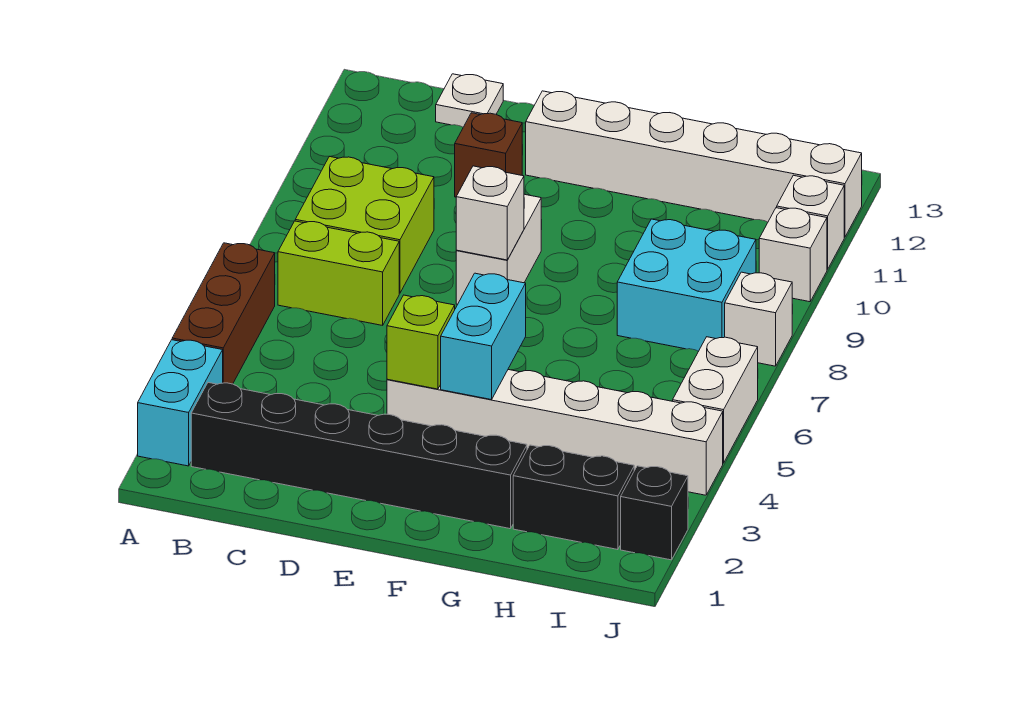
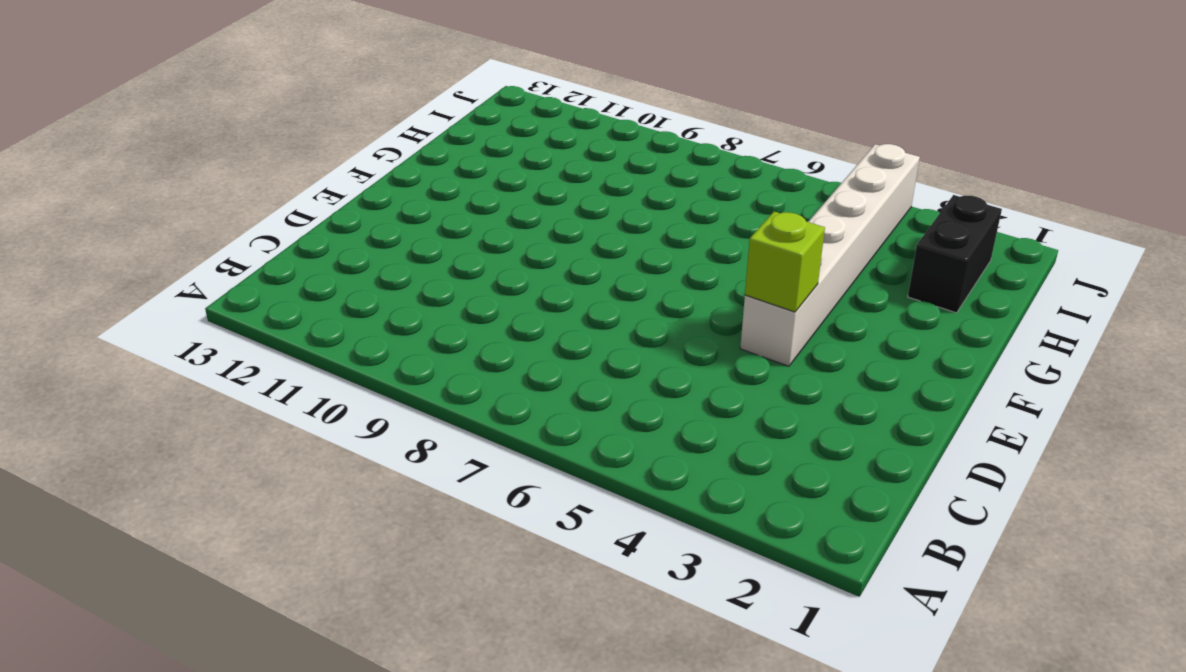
none -> cyan 1x2 brick [138,340,223,466]
none -> brown 1x3 brick [172,243,275,384]
none -> black 1x6 brick [191,383,527,529]

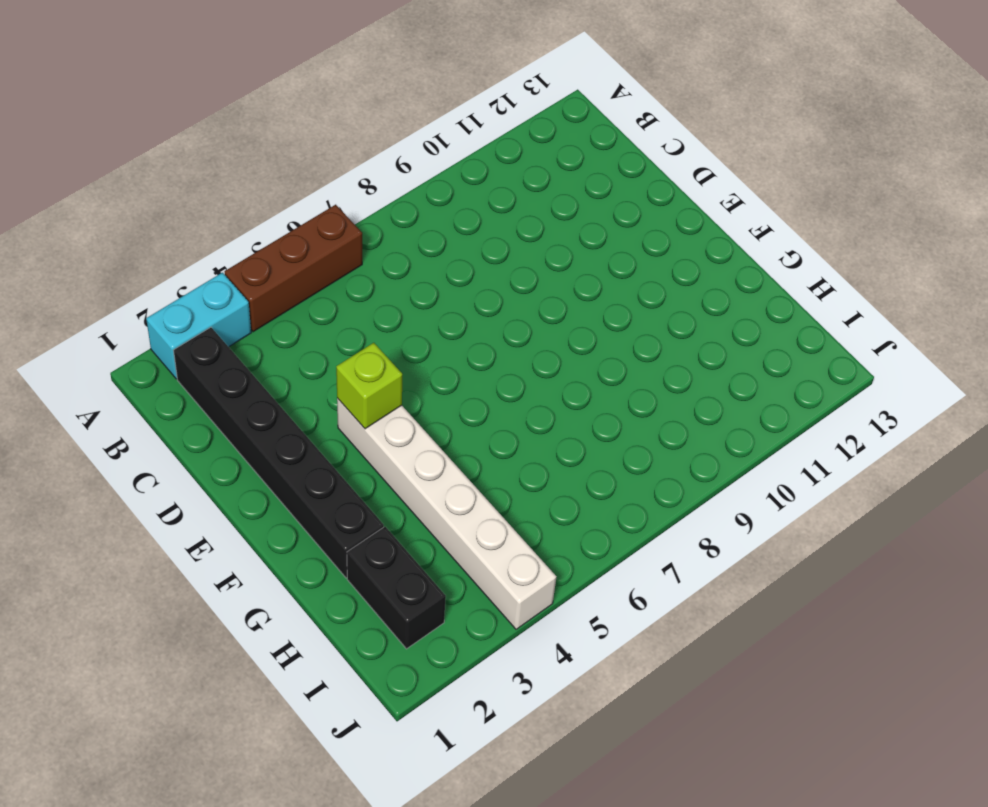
none -> lime 1x2 brick [278,221,399,325]
none -> lime 2x2 brick [295,156,434,293]
none -> white 1x1 plate [436,74,503,127]

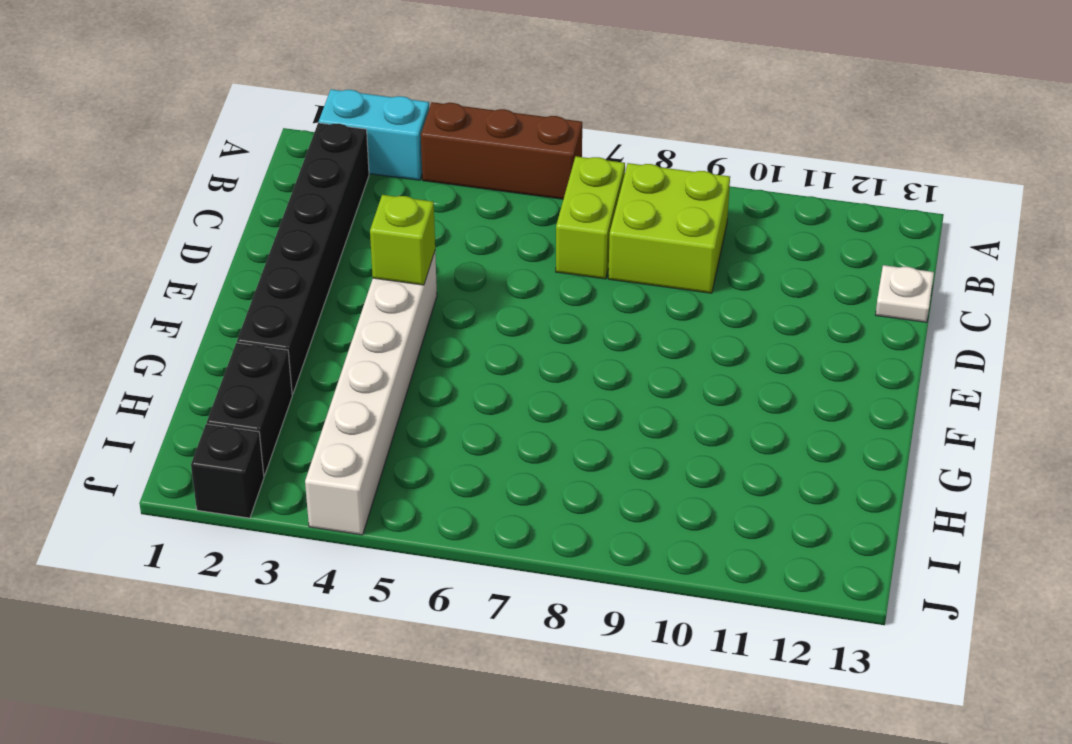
none -> brown 1x1 brick [455,113,522,197]
none -> white 1x2 brick [456,194,541,304]
none -> white 1x6 brick [526,91,862,237]

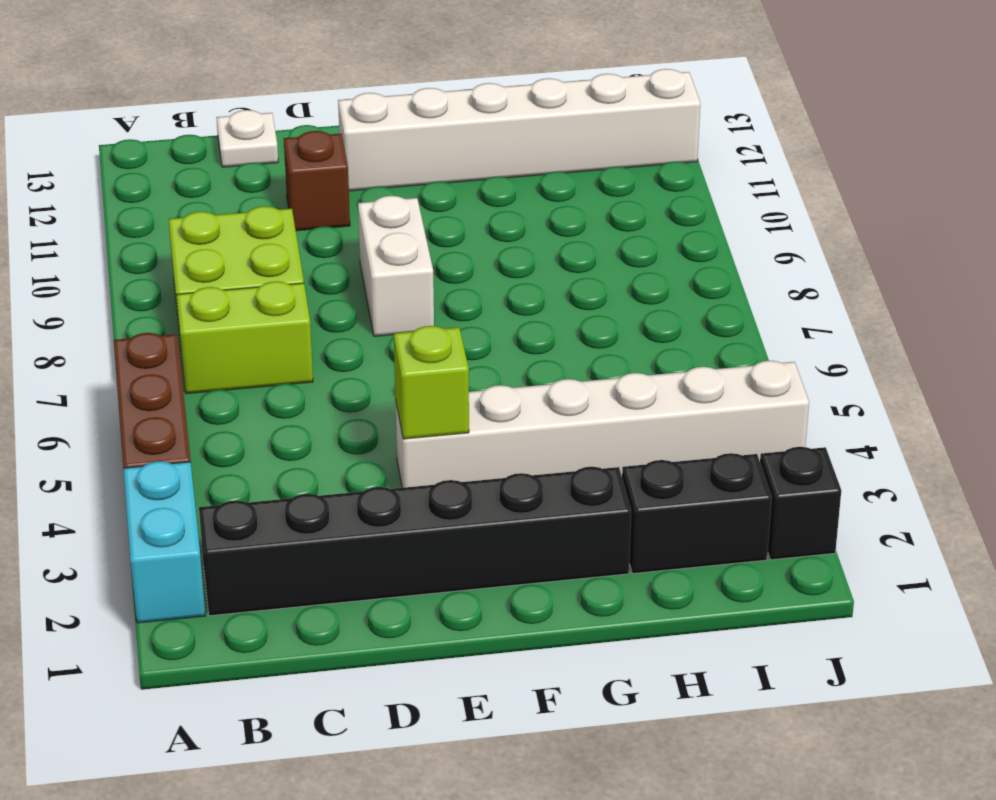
none -> cyan 2x2 brick [617,219,756,351]
none -> white 1x2 brick [673,337,758,463]
none -> white 1x1 brick [725,272,792,366]

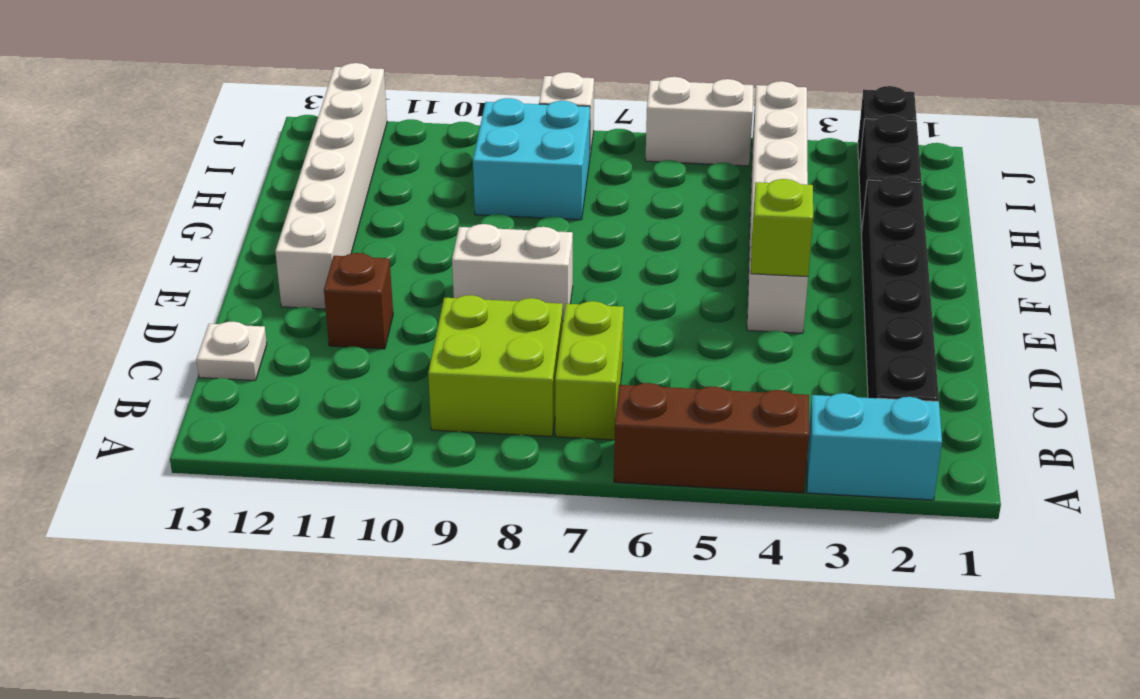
none -> white 1x1 brick [759,208,827,302]
none -> white 1x1 brick [777,175,844,269]
none -> white 1x1 brick [456,166,524,260]

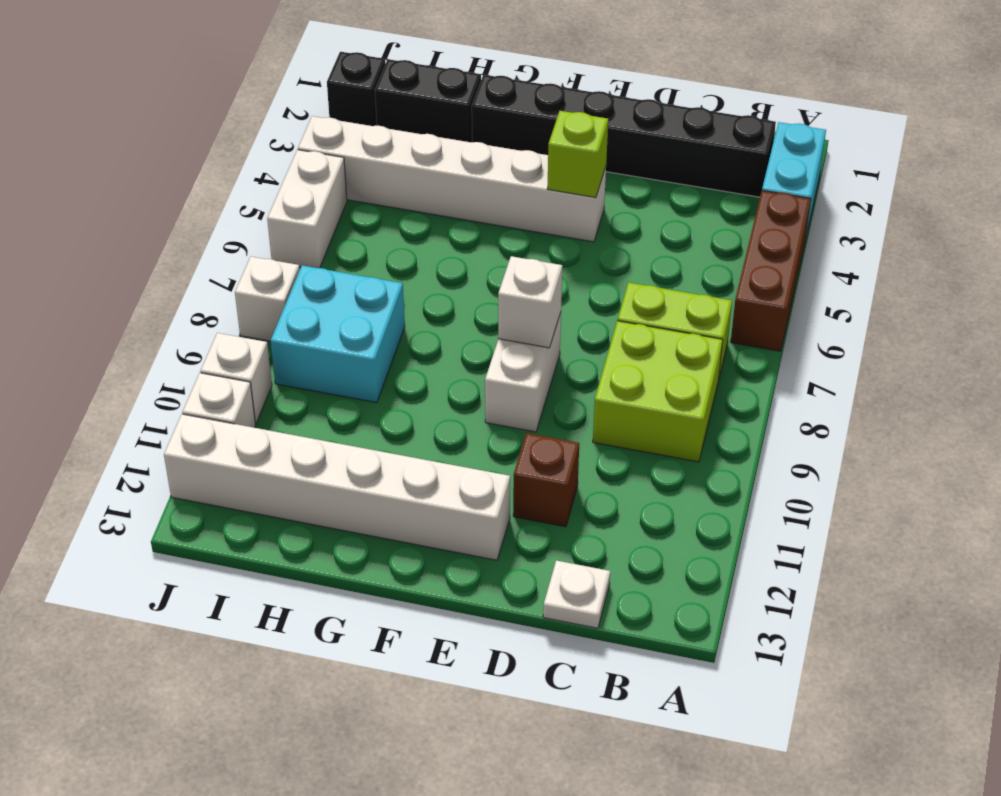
none -> cyan 1x2 brick [441,273,526,400]

